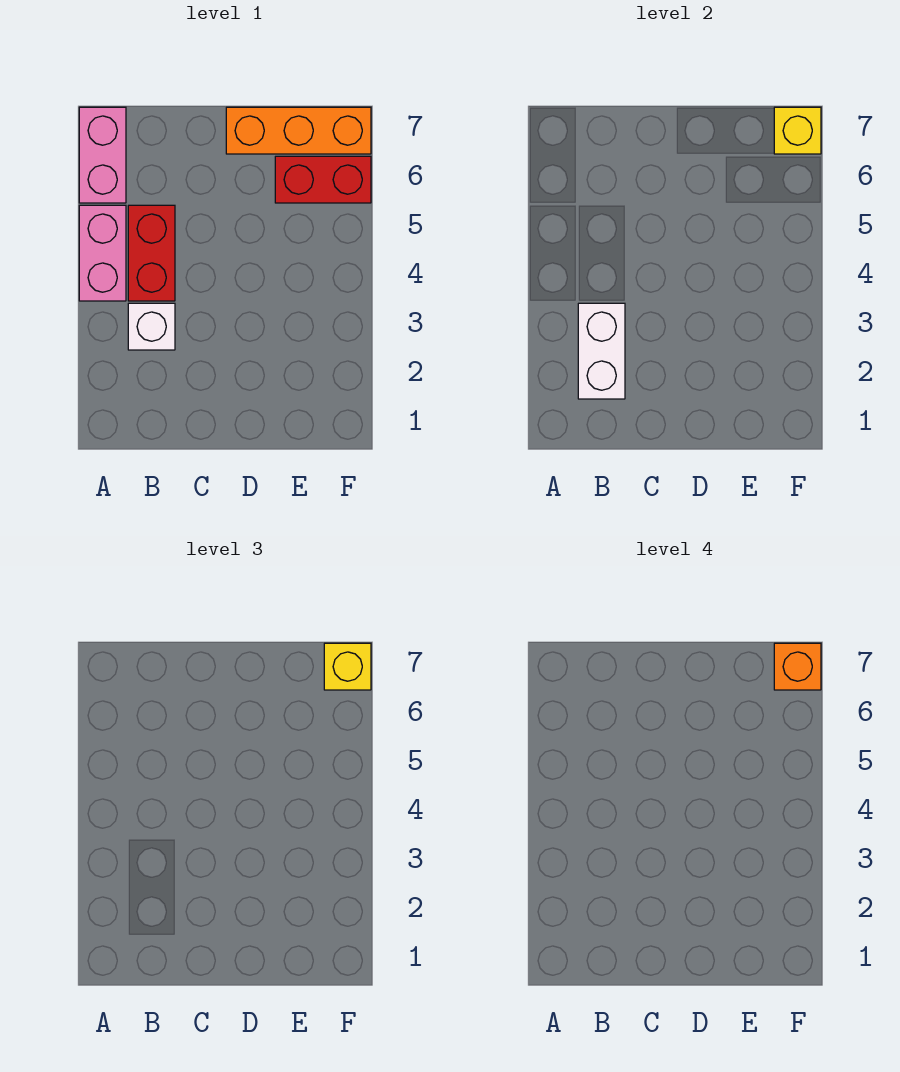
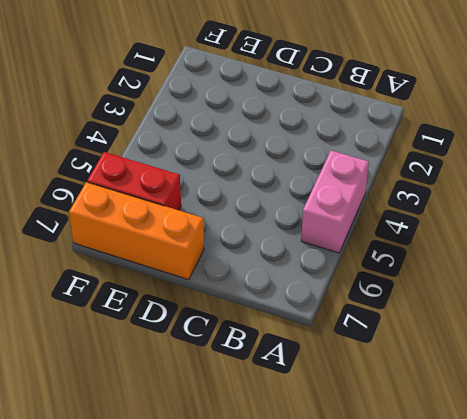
none -> pink 1x2 brick [79,107,126,203]
none -> white 1x1 brick [128,303,175,350]

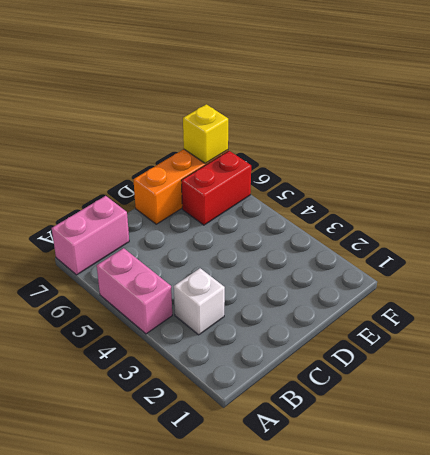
pink 1x2 brick [52,196,129,275] -> pink 1x2 brick turned to [79,107,126,203]
none -> red 1x2 brick [128,205,175,301]
none -> white 1x2 brick [578,303,625,399]

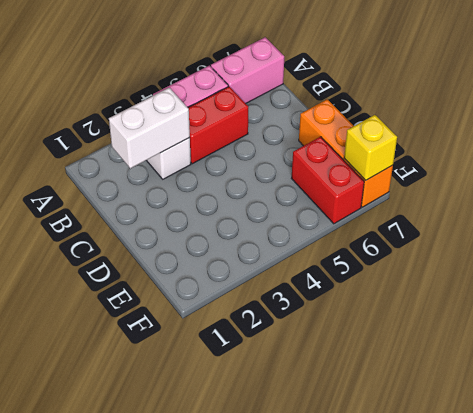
none -> yellow 1x1 brick [324,643,371,690]
none -> orange 1x1 brick [774,643,821,690]

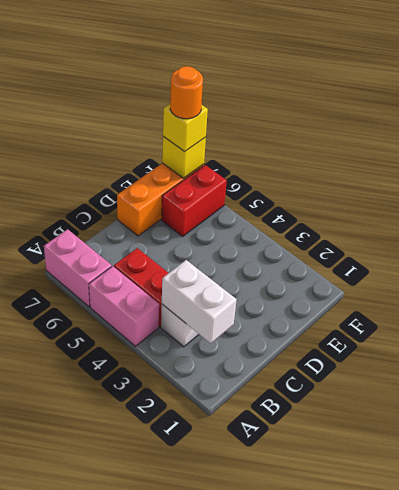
orange 1x1 round brick [170,66,203,119] -> orange 1x1 brick [774,643,821,690]

